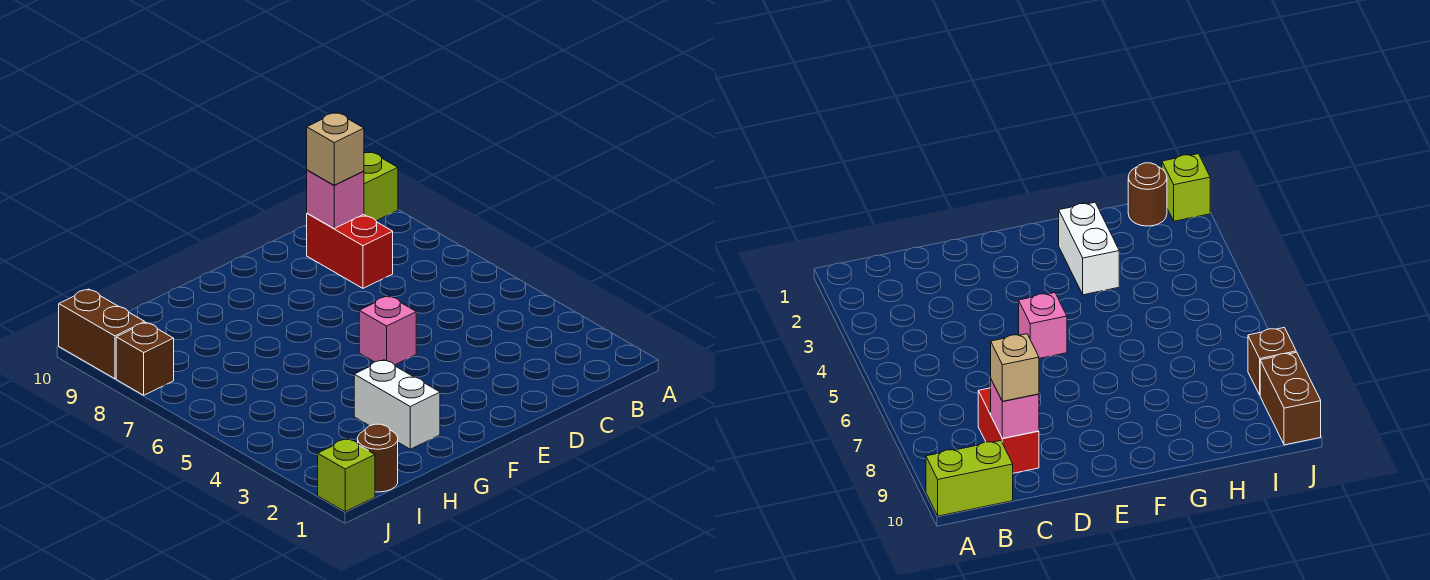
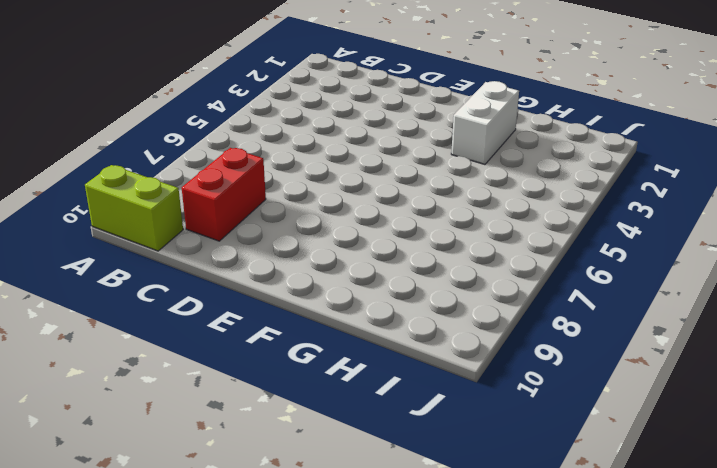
none -> pink 1x1 brick [359,296,416,365]
none -> brown 1x1 round brick [358,424,398,492]

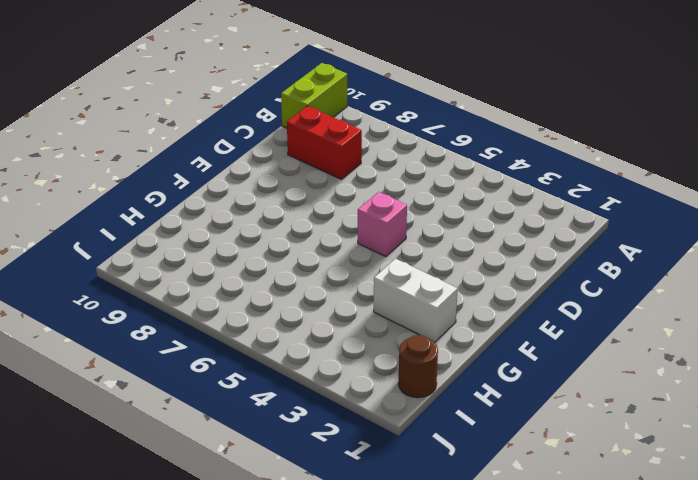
none -> lime 1x1 brick [318,439,375,512]
none -> brown 1x1 brick [116,323,174,395]

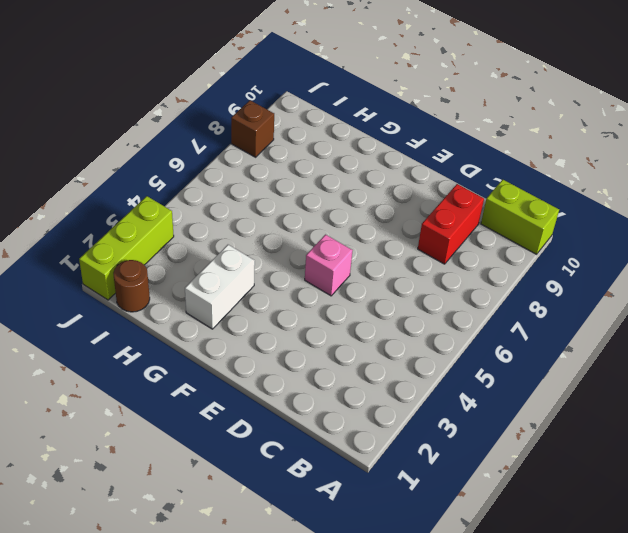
lime 1x3 brick [79,196,174,300] -> lime 1x1 brick [318,439,375,512]
none -> brown 1x2 brick [59,289,145,379]
none -> pink 1x1 brick [307,170,364,228]

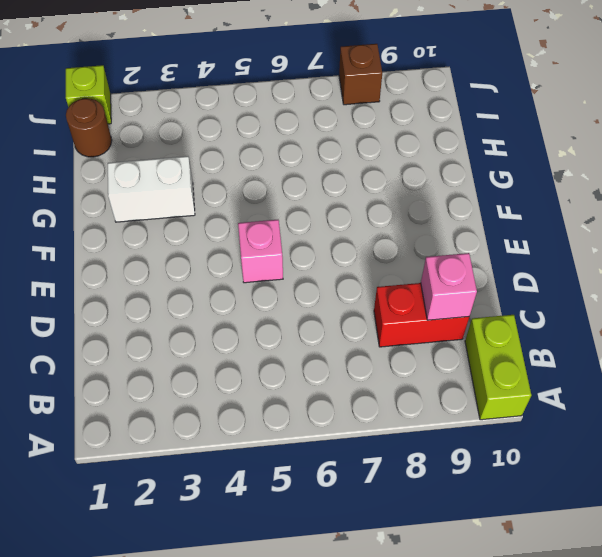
none -> brown 1x2 brick [59,289,145,379]
none -> tan 1x1 brick [307,112,364,185]

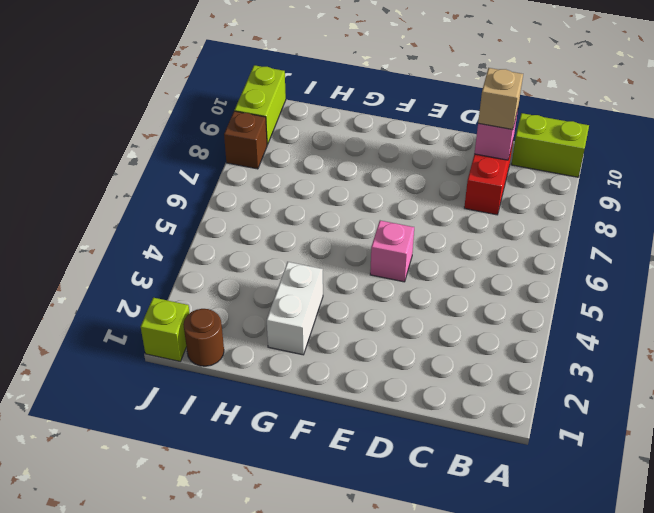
lime 1x2 brick [234,65,286,145] -> brown 1x2 brick [59,289,145,379]

